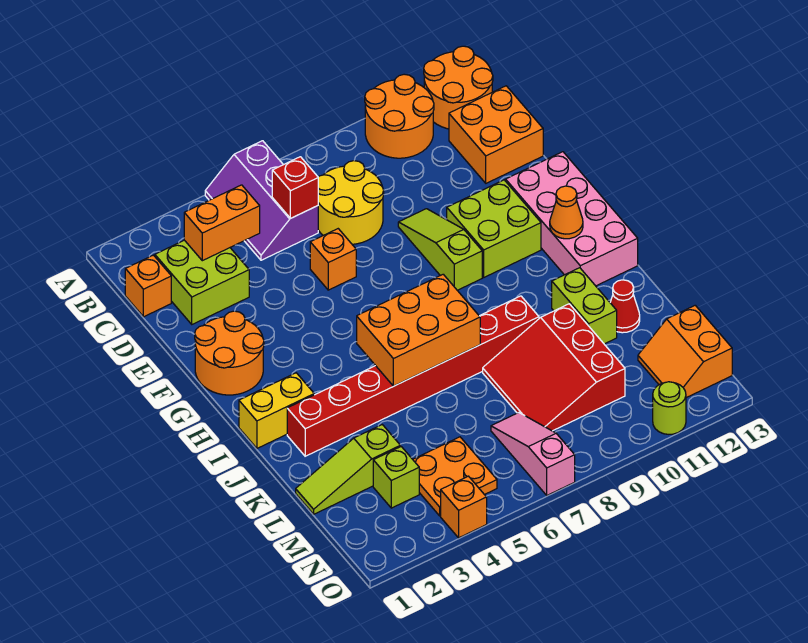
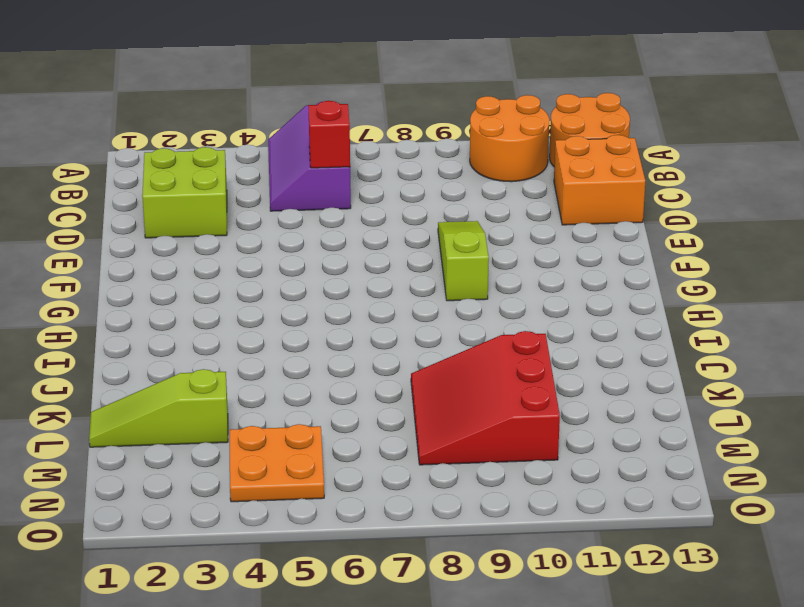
none -> orange 1x1 brick [125,255,171,317]
none -> yellow 2x2 round brick [318,161,384,244]
none -> orange 1x1 brick [310,229,356,290]

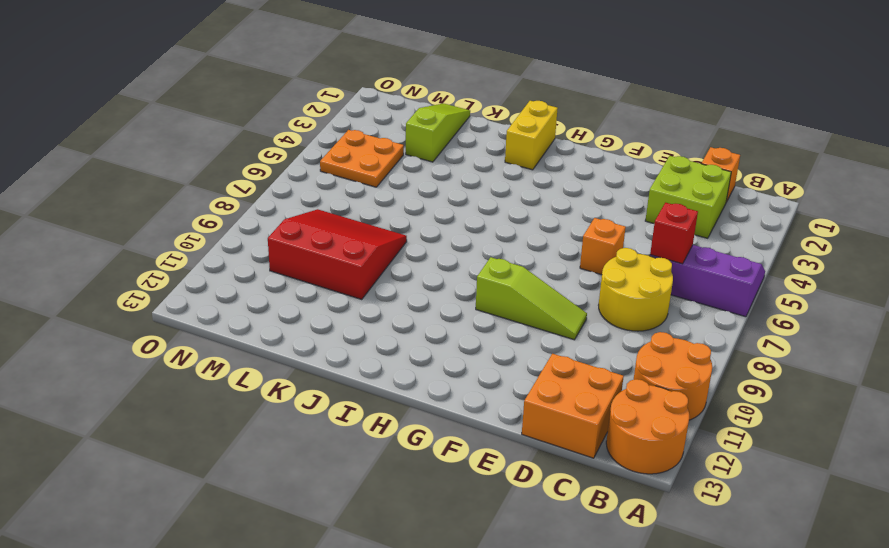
none -> orange 2x2 round brick [195,311,264,395]
none -> lime 2x2 brick [447,180,541,277]
none -> pink 2x4 brick [506,152,638,286]

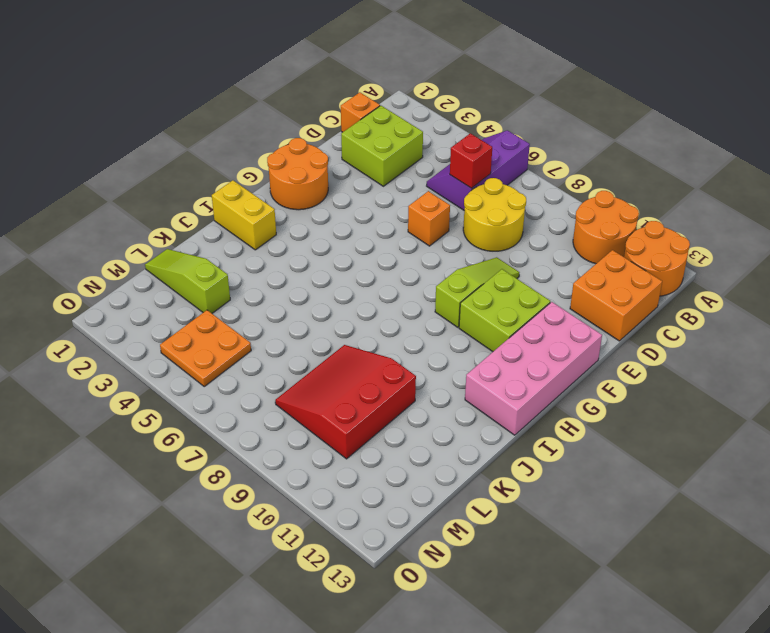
none -> red 1x8 brick [287,296,539,456]
none -> lime 1x2 brick [552,268,617,344]
none -> red 1x1 cone [610,280,640,333]

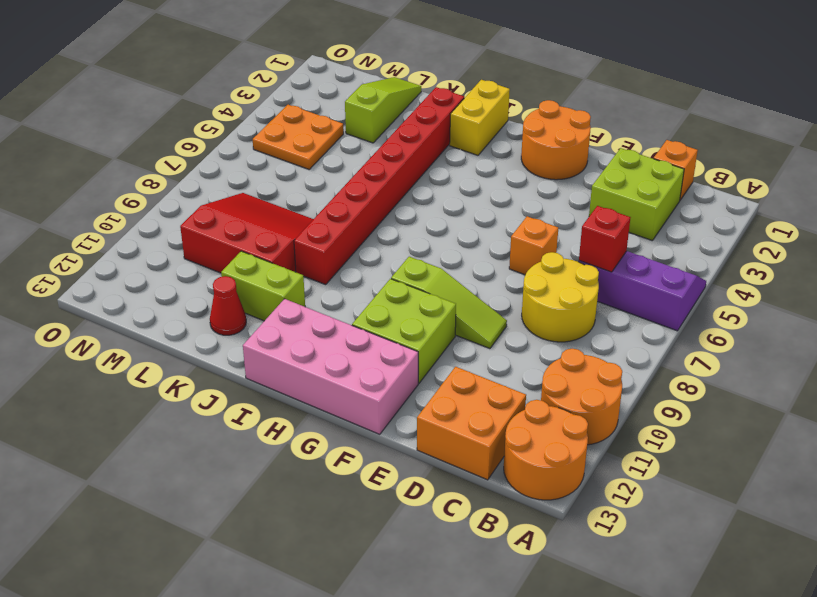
none -> lime 1x1 brick [373,447,419,508]
none -> pink 1x3 slope [491,413,575,495]
none -> orange 2x2 slope [638,305,732,398]

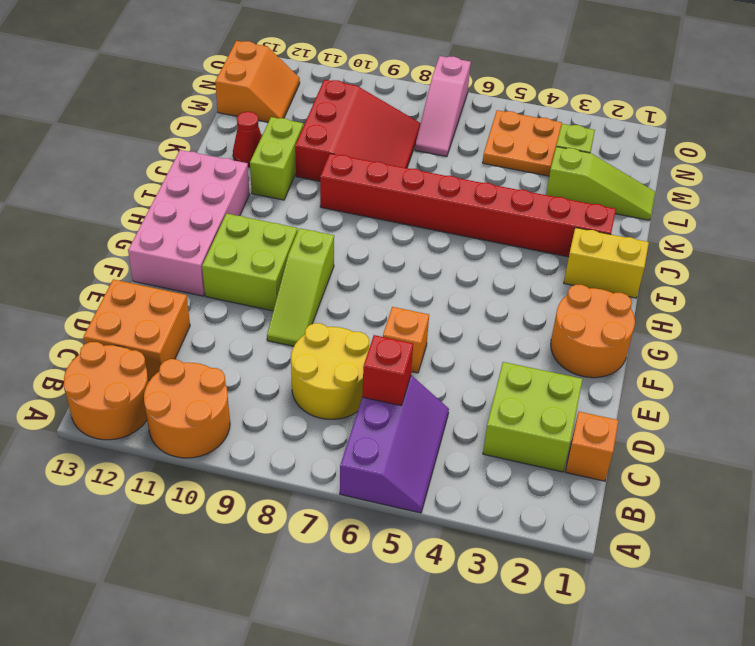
none -> orange 1x1 brick [441,476,487,538]
none -> lime 1x1 round brick [653,382,686,434]
none -> orange 1x2 brick [184,185,260,261]

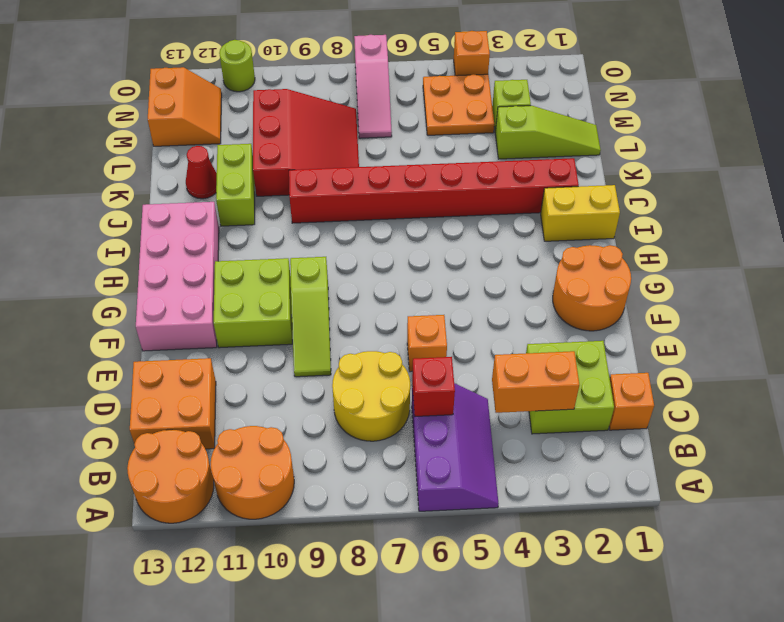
none -> orange 1x1 cone [550,186,583,239]
none -> orange 2x3 brick [357,274,480,386]

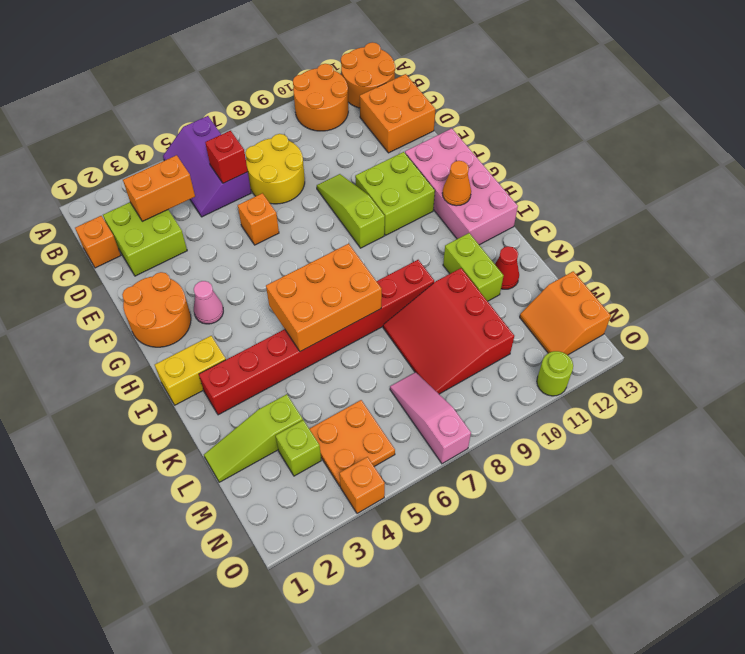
pink 1x1 cone [194,281,223,324] -> none

